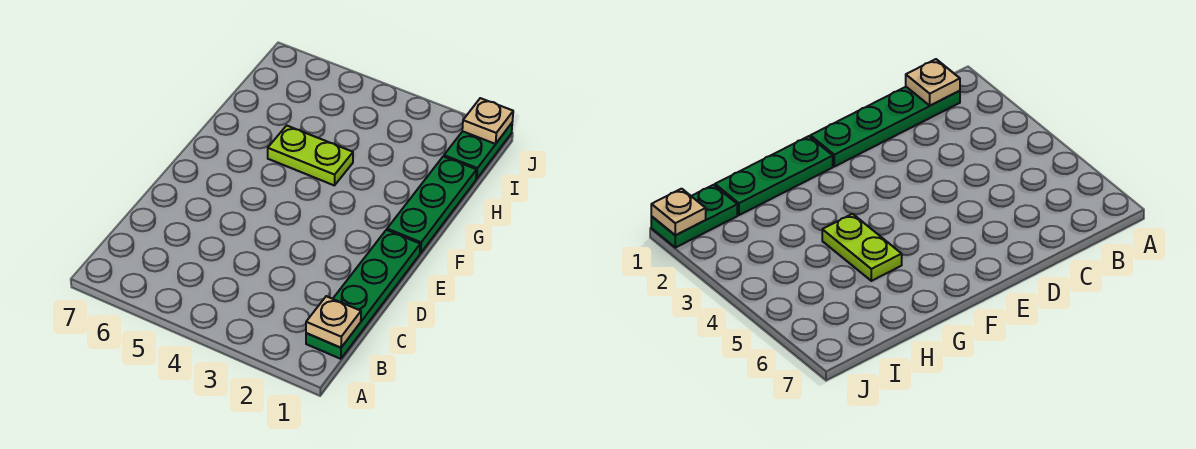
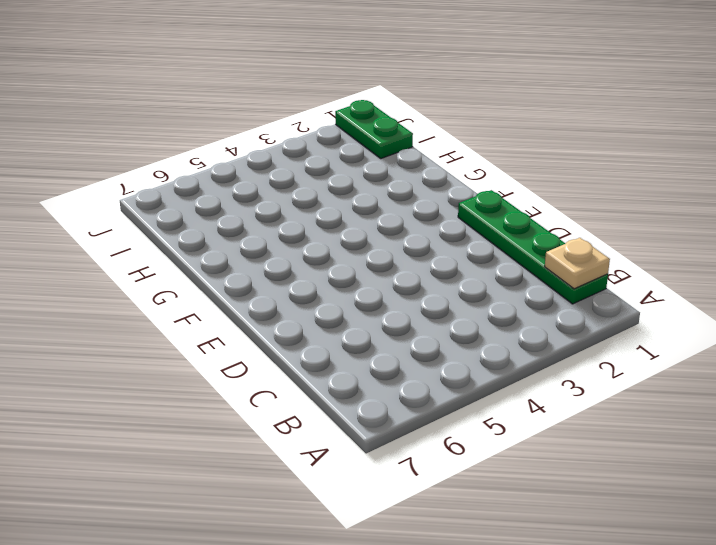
none -> green 1x3 plate [387,156,477,253]
none -> lime 1x2 plate [268,126,353,186]

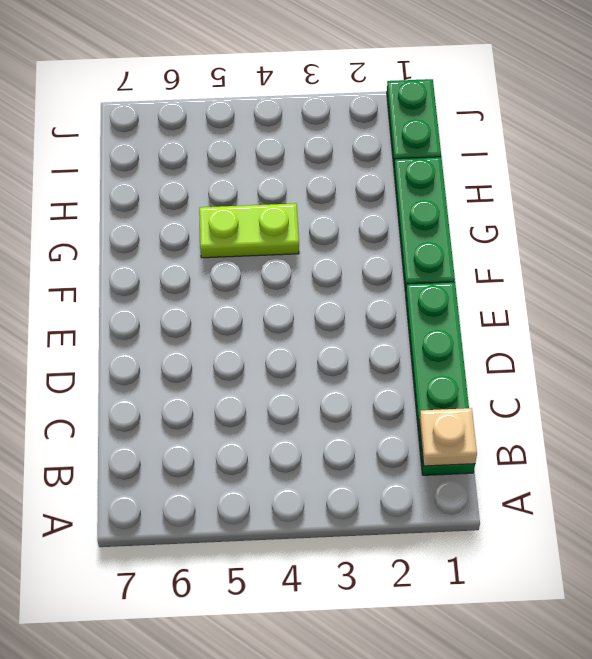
none -> tan 1x1 plate [462,98,513,144]

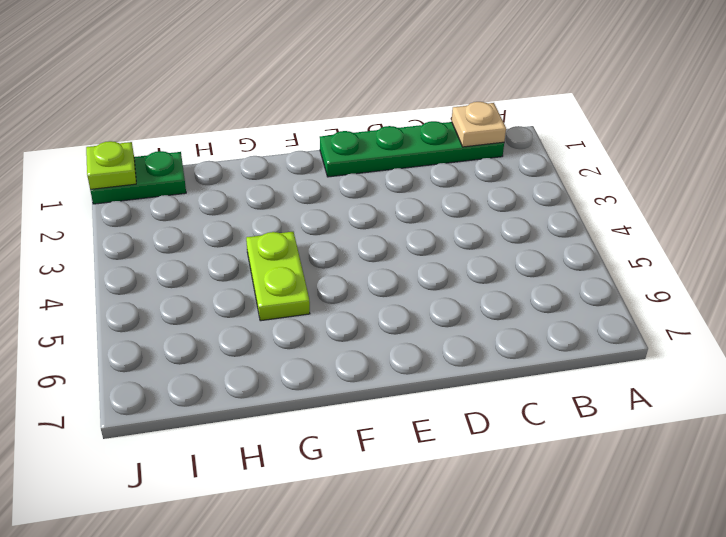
lime 1x1 plate [86,141,136,189] -> tan 1x1 plate [462,98,513,144]
none -> green 1x3 plate [387,156,477,253]

